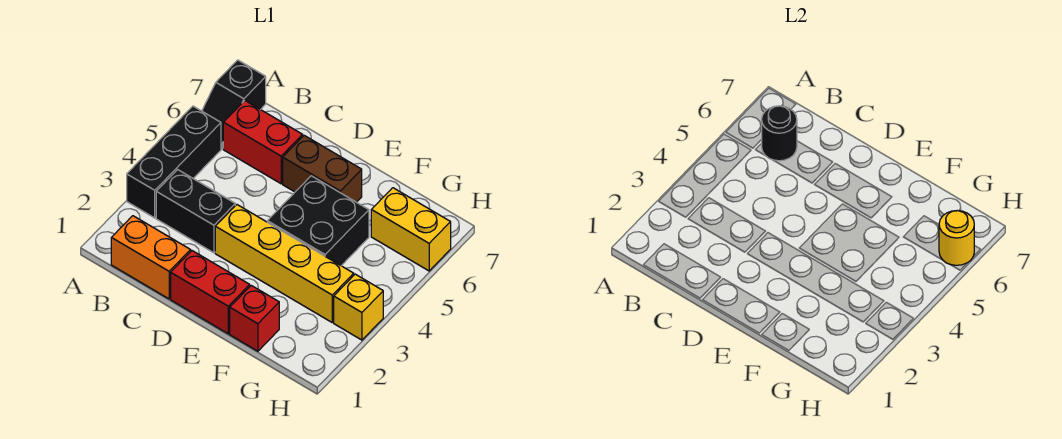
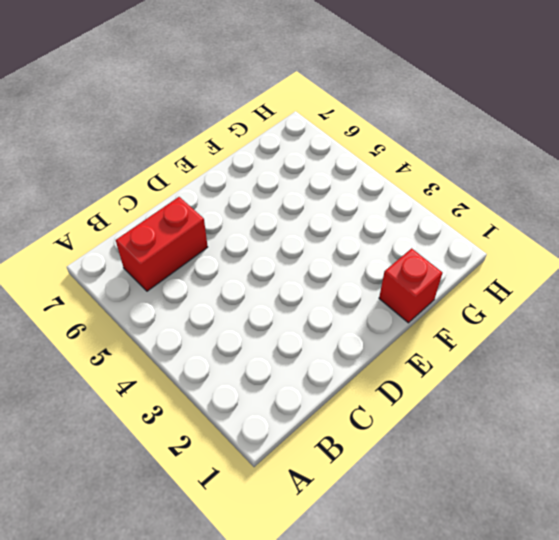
none -> black 1x3 brick [127,106,221,218]
none -> black 1x2 slope [202,60,266,149]
none -> orange 1x2 brick [111,216,191,299]

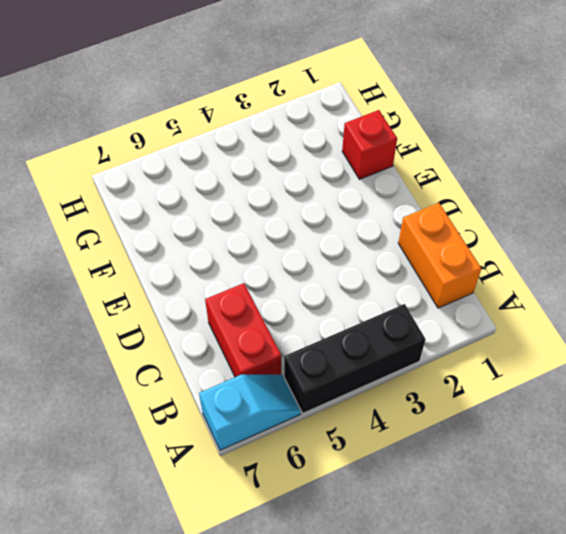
cyan 1x2 slope [199,375,301,450] -> black 1x2 slope [202,60,266,149]
none -> black 1x2 brick [156,170,235,253]
none -> red 1x2 brick [171,251,250,334]
none -> yellow 1x4 brick [215,205,354,322]

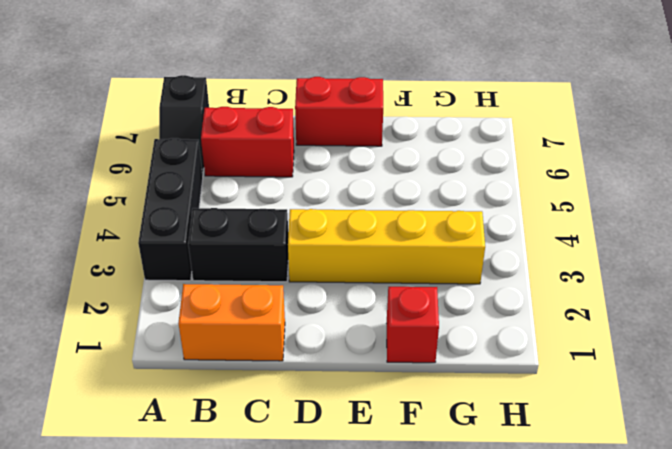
red 1x2 brick [295,77,383,146] -> red 1x2 brick moved to [171,251,250,334]
none -> brown 1x2 brick [283,135,362,202]
none -> black 2x2 brick [267,176,369,266]
none -> yellow 1x2 brick [371,188,451,271]

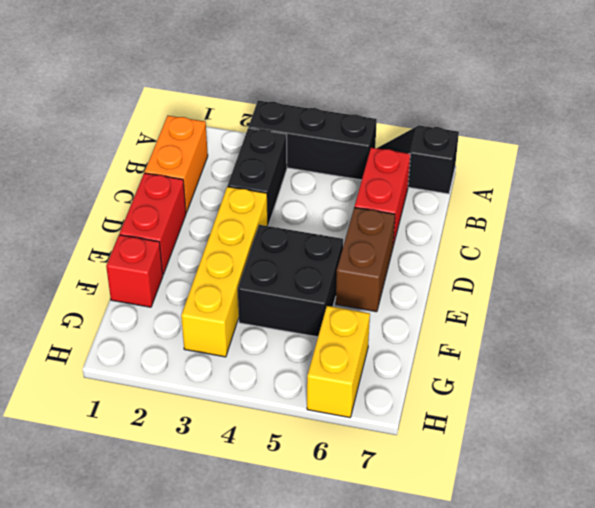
none -> yellow 1x1 brick [334,274,383,340]
none -> black 1x1 round brick [761,106,797,161]
none -> yellow 1x1 round brick [939,211,974,265]

